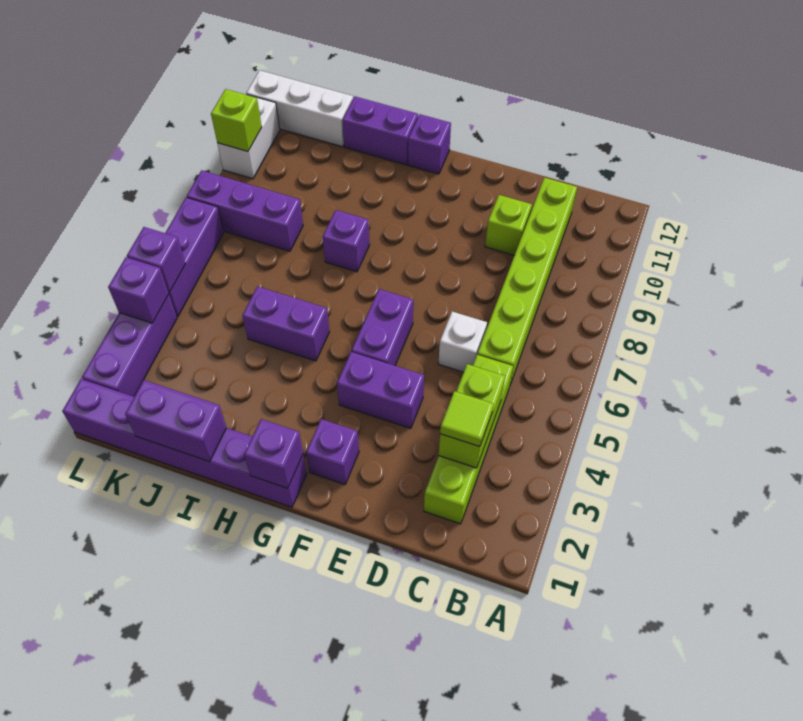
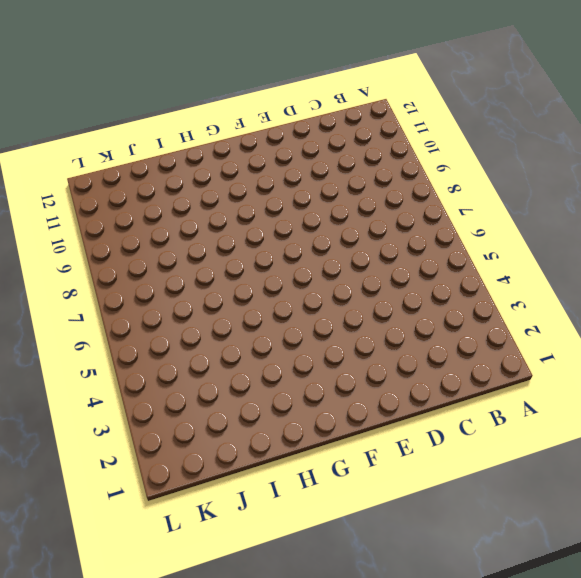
none -> lime 1x4 brick [424,355,513,524]
none -> lime 1x6 brick [477,178,577,384]
none -> white 1x1 brick [438,311,487,372]

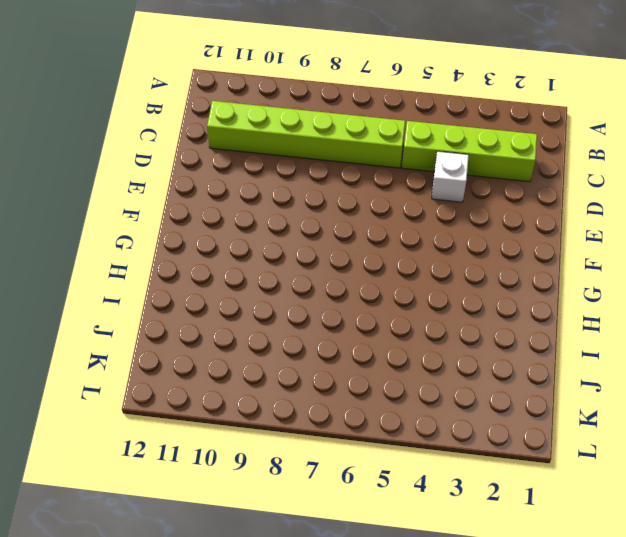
white 1x1 brick [432,151,469,202] -> white 1x1 brick moved to [438,311,487,372]
none -> lime 1x1 brick [485,195,532,255]
none -> purple 1x2 brick [337,352,424,428]
none -> purple 1x1 brick [306,419,359,485]

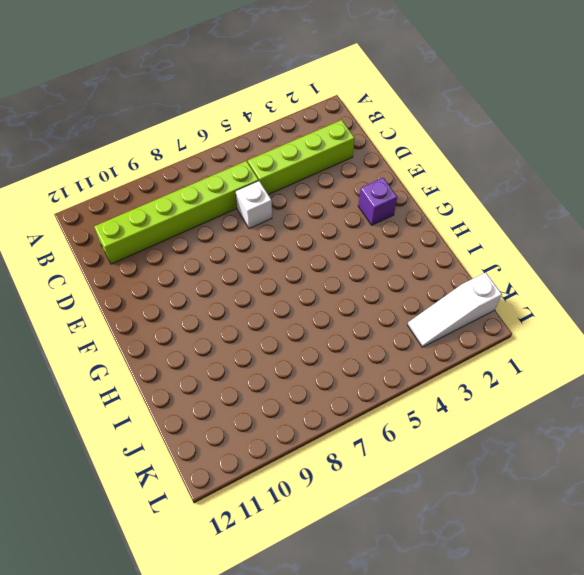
white 1x3 slope [408,273,502,347] -> purple 1x6 brick [62,379,307,507]
none -> lime 1x1 brick [485,195,532,255]
none -> purple 1x2 brick [337,352,424,428]
none -> purple 1x2 brick [352,289,413,366]

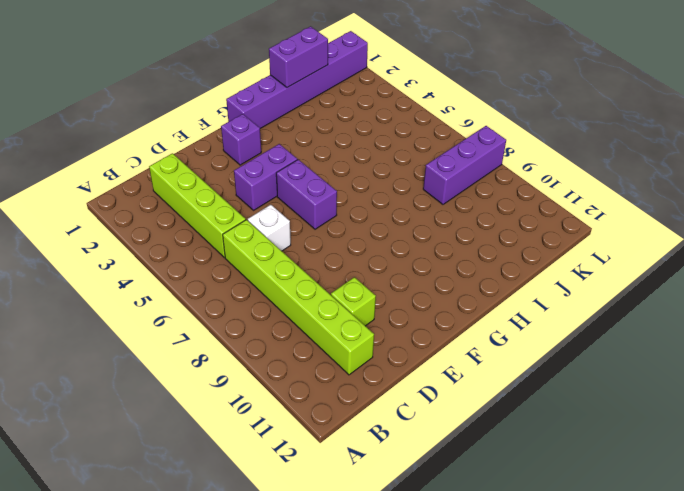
none -> purple 1x1 brick [408,114,451,174]
none -> purple 1x2 brick [242,286,330,361]
none -> purple 1x1 brick [322,210,370,272]

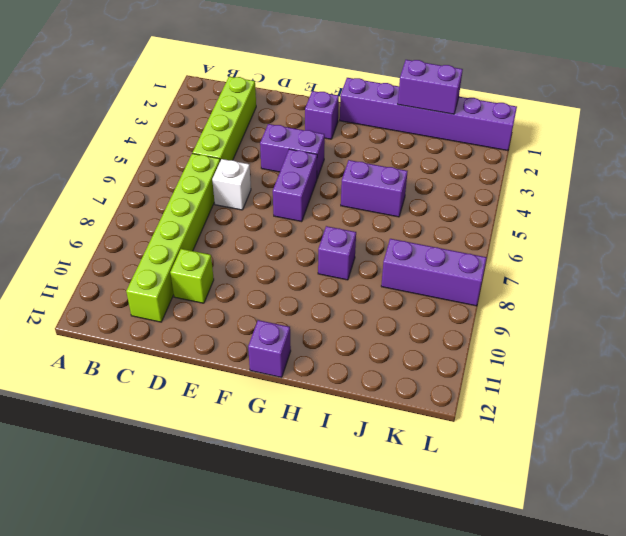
none -> purple 1x2 brick [342,97,418,165]
none -> white 1x3 brick [246,70,353,147]
none -> purple 1x3 brick [82,295,177,397]

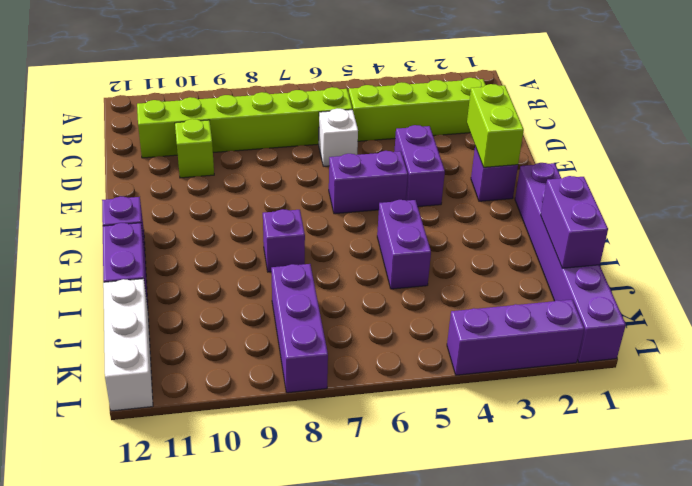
lime 1x2 brick [467,84,524,167] -> lime 1x2 brick turned to [439,364,505,468]
none -> purple 1x3 brick [165,198,224,317]
none -> white 1x2 brick [217,94,280,179]
none -> purple 1x1 brick [244,419,303,488]

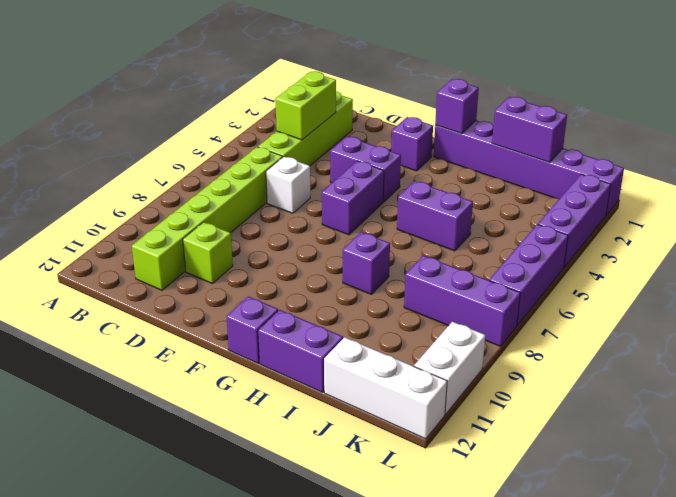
none -> purple 1x1 brick [108,257,169,323]
none -> purple 1x1 brick [127,227,186,292]
none -> lime 1x1 brick [211,89,262,151]

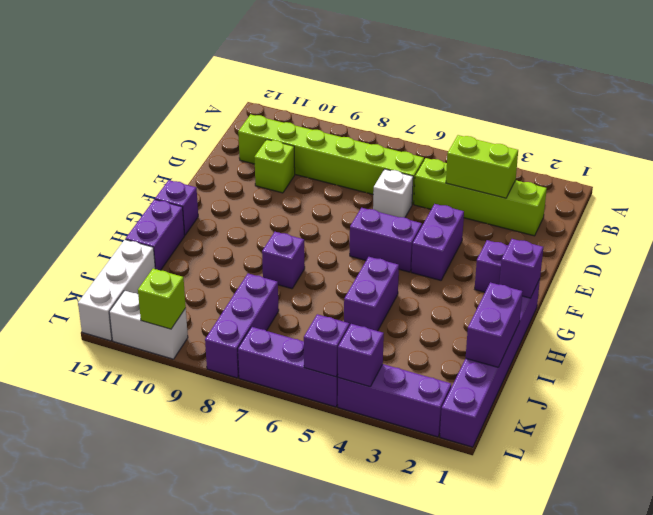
none -> lime 1x1 tile [440,391,494,447]

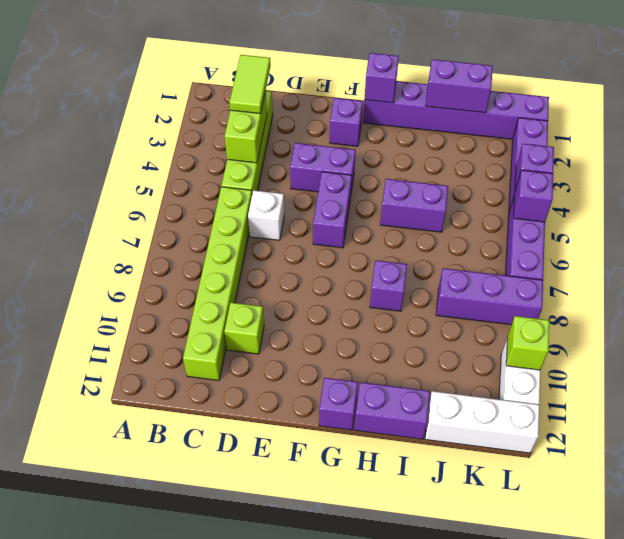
lime 1x2 tile [229,55,271,114] -> lime 1x1 tile [440,391,494,447]

